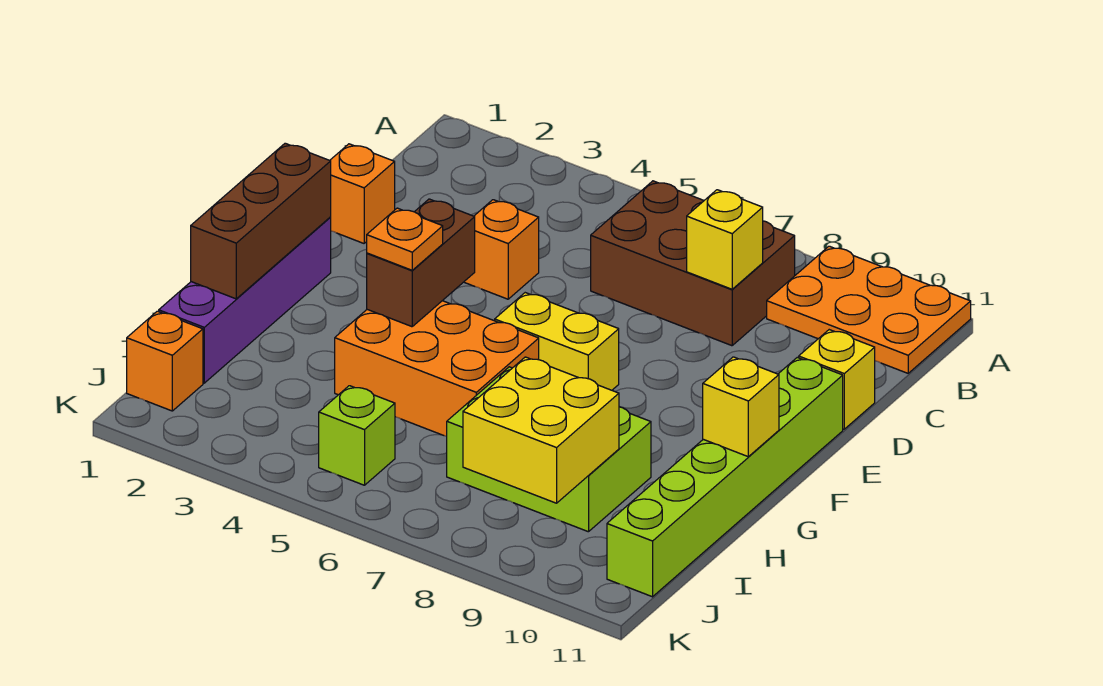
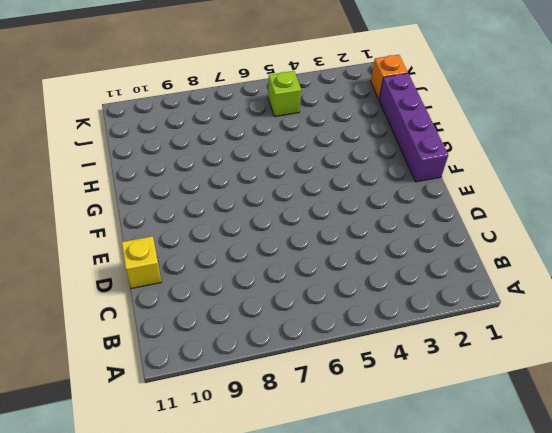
none -> orange 2x3 plate [767,246,971,373]
none -> brown 2x3 brick [591,181,795,346]
none -> orange 1x1 brick [330,144,395,243]

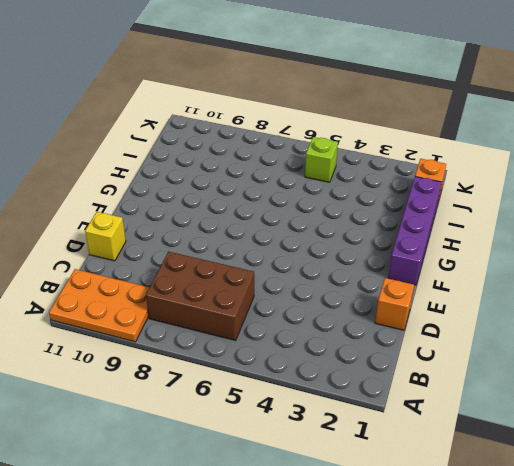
none -> orange 1x1 brick [464,200,539,299]
none -> lime 1x6 brick [607,358,843,597]
none -> yellow 1x2 brick [495,293,619,390]

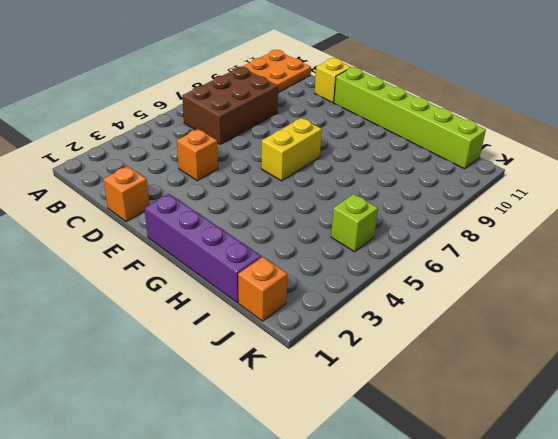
none -> orange 2x3 brick [335,301,539,436]
none -> lime 2x3 brick [447,367,651,532]
none -> yellow 1x1 brick [687,190,763,289]

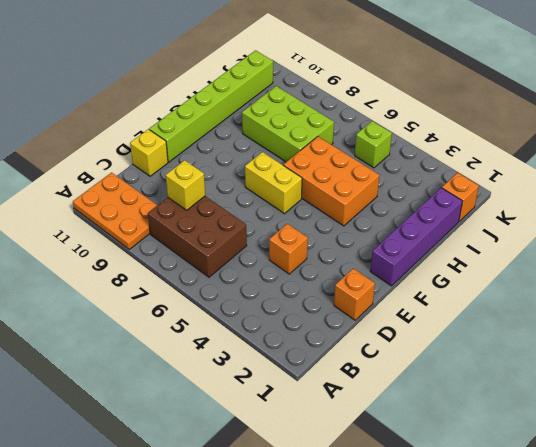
none -> brown 1x3 brick [191,143,331,299]
none -> brown 1x2 brick [367,199,475,327]
none -> yellow 1x1 brick [703,357,779,457]

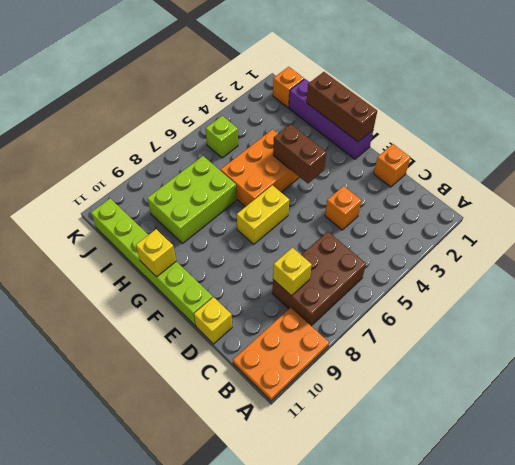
none -> yellow 2x2 brick [463,357,619,503]
none -> orange 1x1 plate [367,208,443,270]

